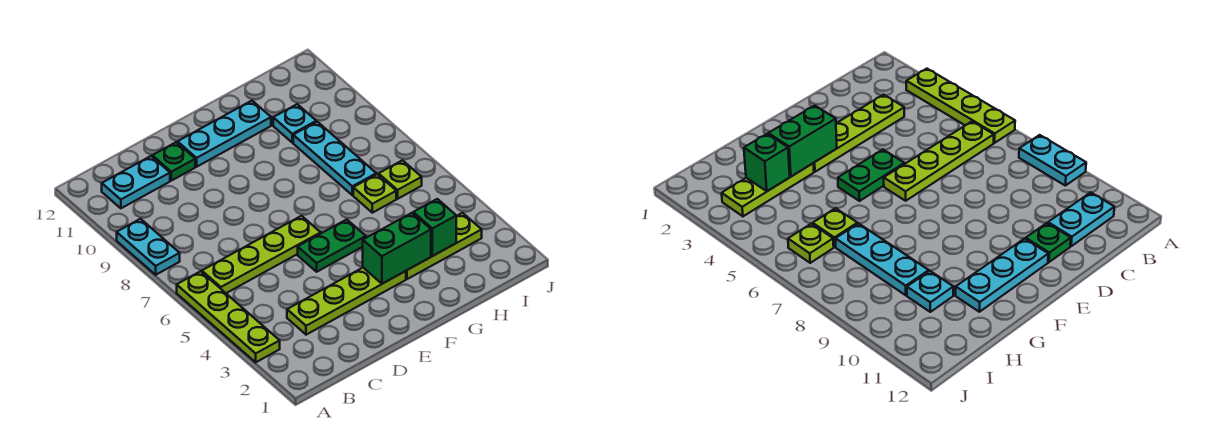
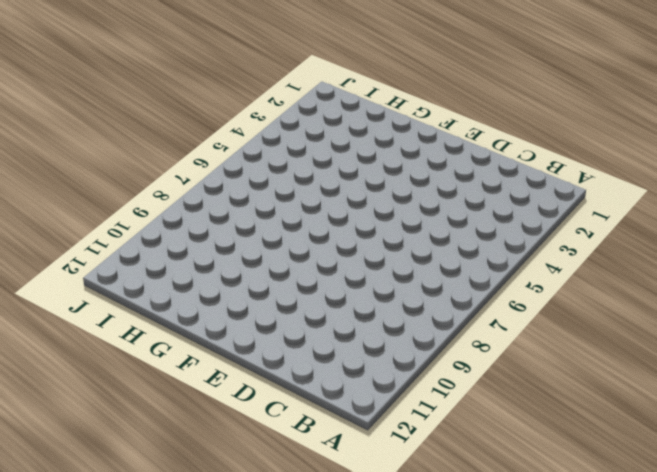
none -> lime 1x4 plate [177,271,280,362]
none -> cyan 1x2 plate [117,219,180,275]
none -> lime 1x4 plate [202,216,321,293]

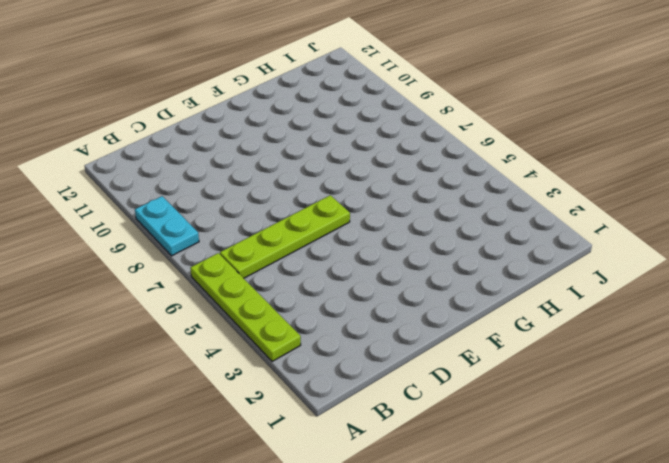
none -> cyan 1x2 plate [102,156,170,208]
none -> lime 1x4 plate [287,268,406,335]
none -> green 1x1 plate [152,142,195,181]

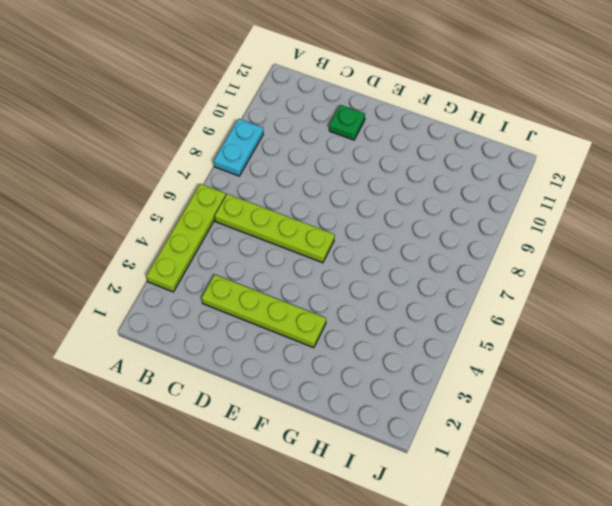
none -> cyan 1x2 plate [102,156,170,208]
none -> green 1x2 plate [298,220,366,272]
none -> cyan 1x3 plate [178,101,271,167]

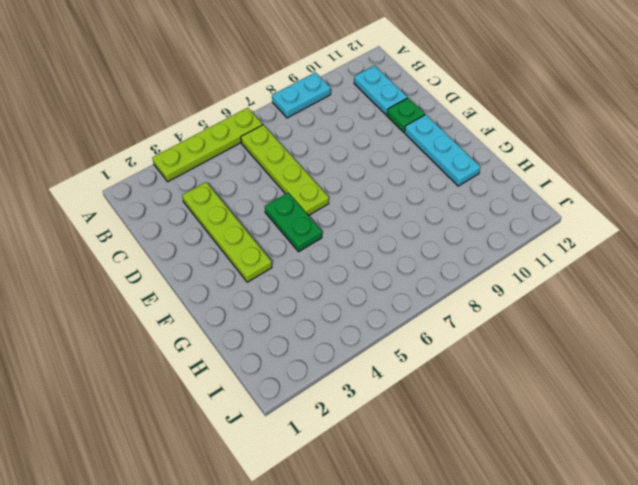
none -> lime 1x3 plate [406,213,482,279]
none -> lime 1x1 plate [353,174,396,213]
none -> cyan 1x3 plate [293,122,376,195]

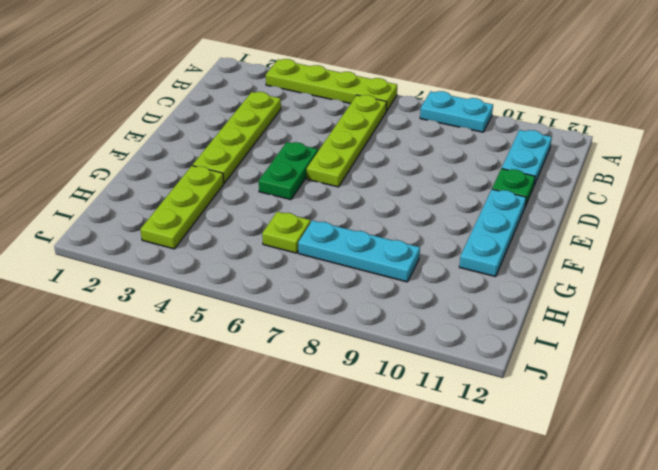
none -> cyan 1x1 plate [273,104,316,143]
none -> lime 1x1 plate [379,160,422,199]
none -> green 1x2 brick [363,213,431,284]

